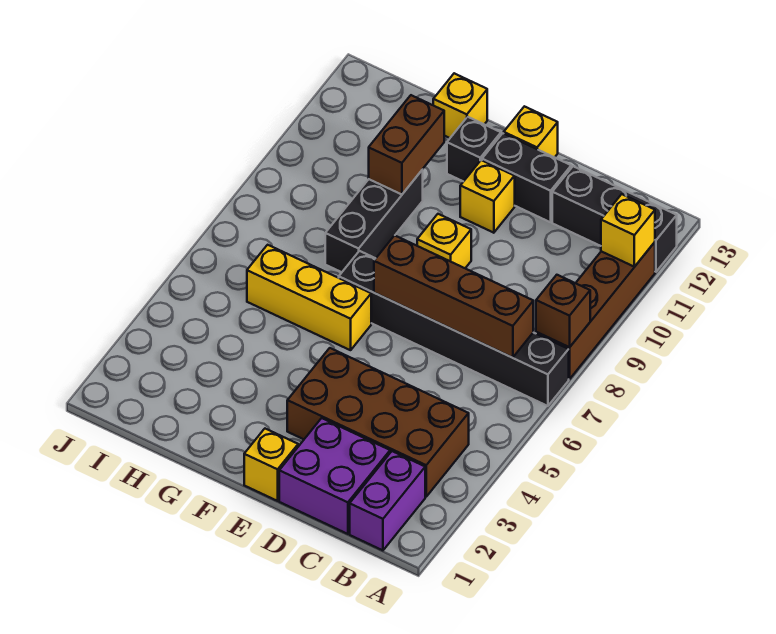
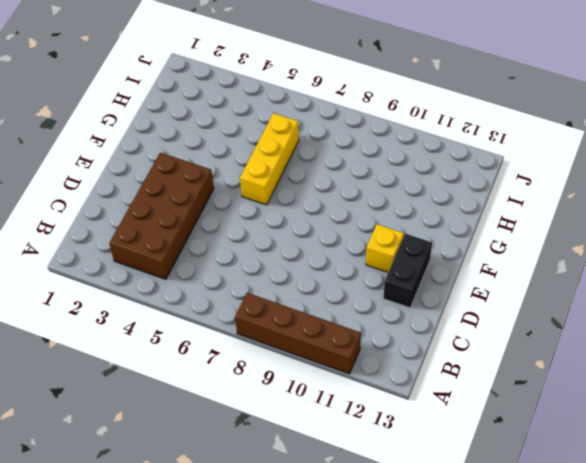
none -> black 1x6 brick [339,251,569,406]
none -> black 1x3 brick [552,166,677,272]
none -> purple 1x2 brick [350,451,425,550]

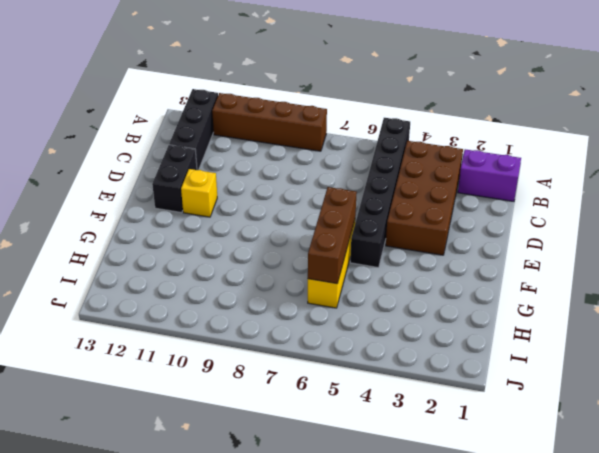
black 1x6 brick [350,118,410,268] -> black 1x6 brick moved to [339,251,569,406]
brown 1x3 brick [308,187,357,284] -> none
none -> purple 2x2 brick [279,418,390,534]
none -> yellow 1x1 brick [244,429,298,501]
none -> yellow 1x1 brick [417,214,471,268]

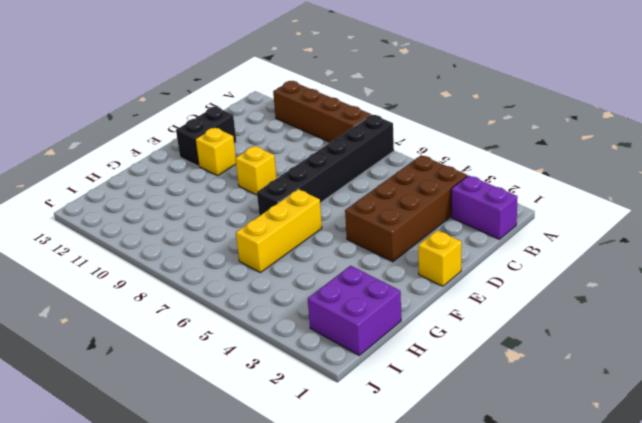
purple 2x2 brick [308,266,401,355] -> purple 2x2 brick moved to [279,418,390,534]
none -> black 1x3 brick [552,166,677,272]
none -> yellow 1x1 brick [504,106,558,157]
none -> black 1x1 brick [447,117,501,182]

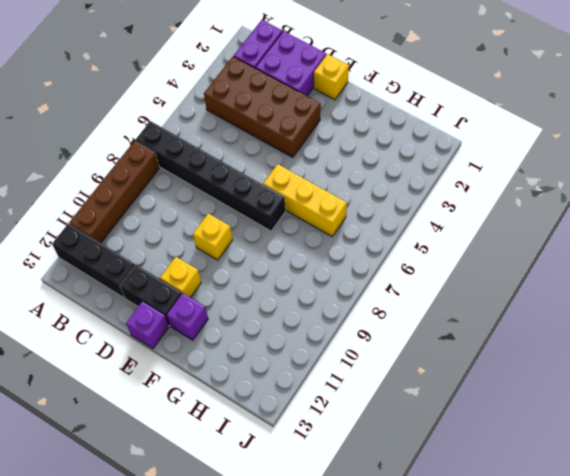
purple 1x1 brick [126,301,169,349] -> yellow 1x1 brick [504,106,558,157]
purple 1x1 brick [167,293,208,340] -> black 1x1 brick [447,117,501,182]
none -> black 1x3 brick [325,170,423,272]
none -> yellow 1x1 brick [433,73,487,138]
none -> brown 1x1 brick [536,275,590,347]

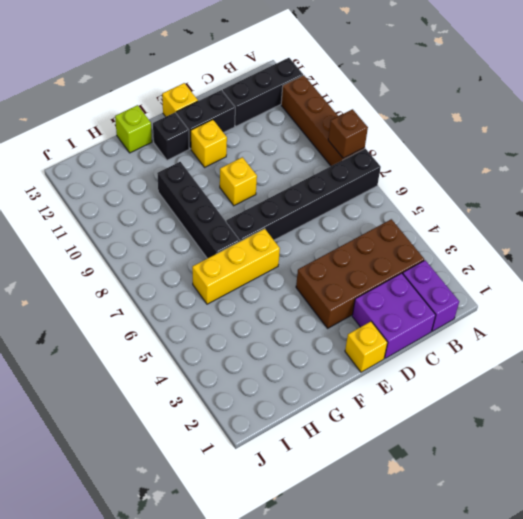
black 1x4 brick [157,162,240,258] -> black 1x3 brick [325,170,423,272]
lime 1x1 brick [115,105,152,153] -> yellow 1x1 brick [433,73,487,138]
none -> yellow 1x1 brick [601,194,655,267]
none -> brown 1x4 brick [374,235,533,358]
none -> brown 1x2 brick [369,95,444,194]

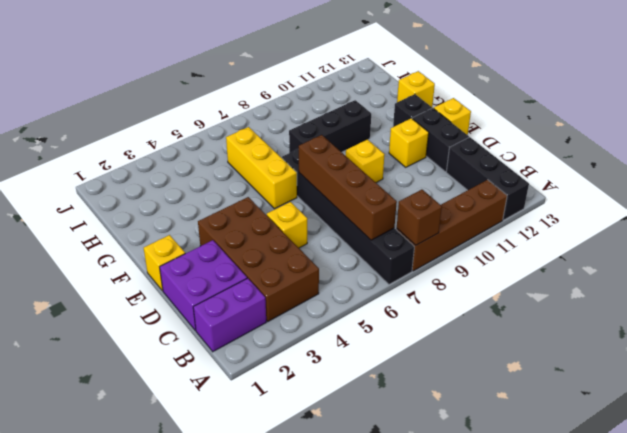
yellow 1x1 brick [267,202,307,248] -> yellow 1x1 brick moved to [601,194,655,267]
none -> brown 1x2 brick [369,95,444,194]

